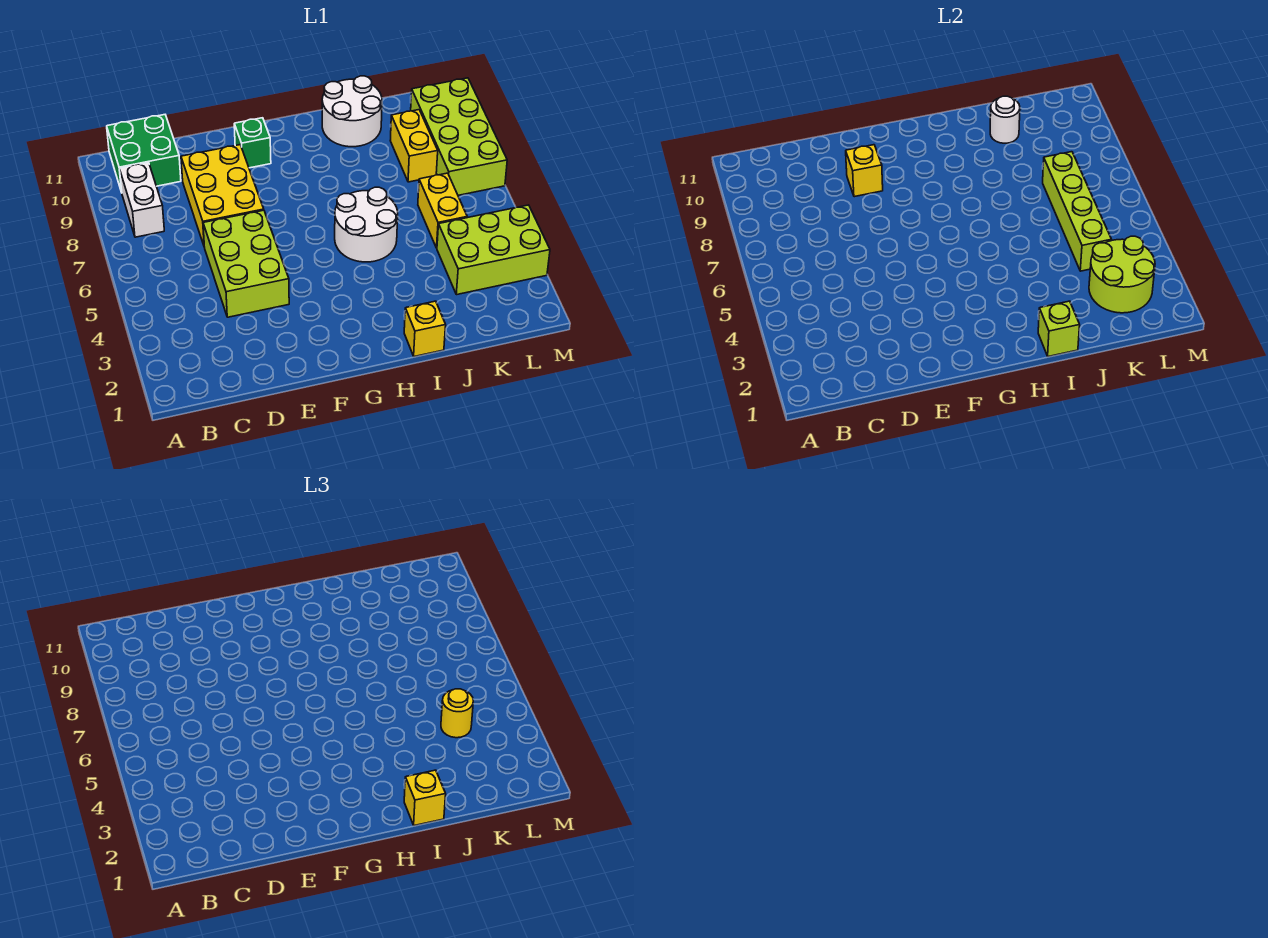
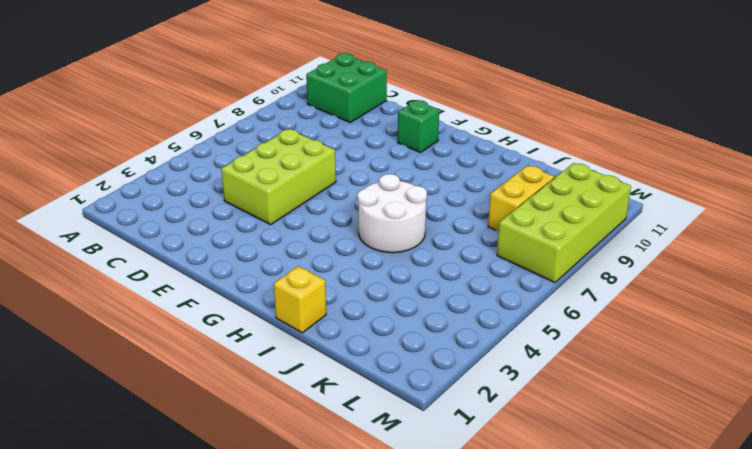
none -> white 1x2 brick [120,163,164,237]
none -> yellow 2x3 brick [181,145,264,245]
none -> white 2x2 round brick [322,76,382,147]

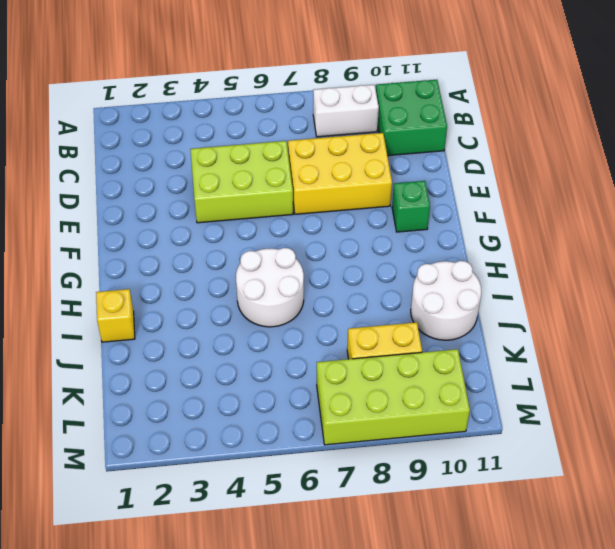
none -> lime 2x3 brick [437,205,550,295]
none -> yellow 1x2 brick [418,173,467,248]
none -> yellow 1x1 brick [846,145,883,197]

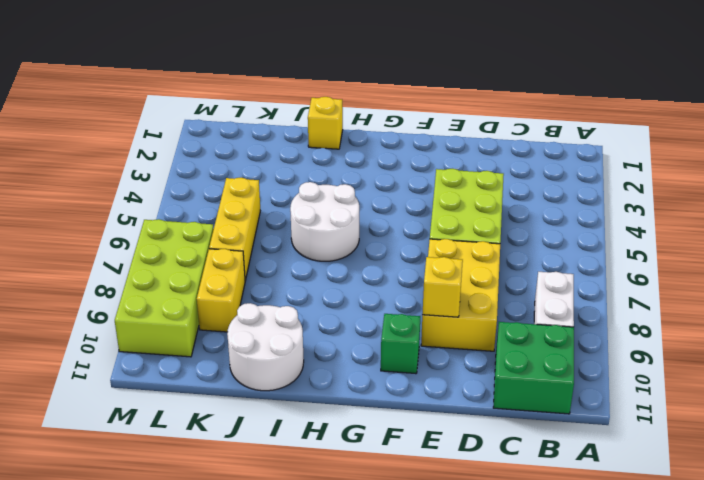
yellow 1x3 brick [209,178,260,281] -> yellow 1x2 brick [418,173,467,248]
none -> lime 2x3 brick [437,205,550,295]
none -> lime 1x1 brick [1038,301,1080,357]
none -> white 1x1 round brick [990,96,1020,143]

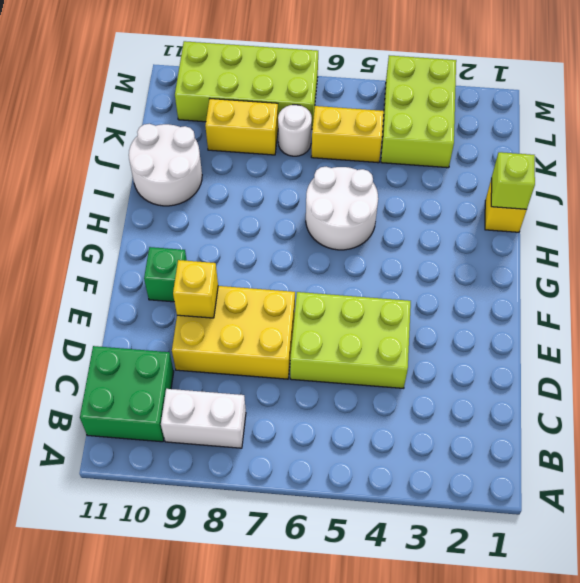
white 1x1 round brick [278,105,312,156] -> white 1x1 round brick moved to [990,96,1020,143]
none -> lime 2x2 round brick [1089,236,1155,313]
none -> lime 1x4 brick [1043,152,1112,271]
none -> yellow 1x1 brick [404,770,446,826]

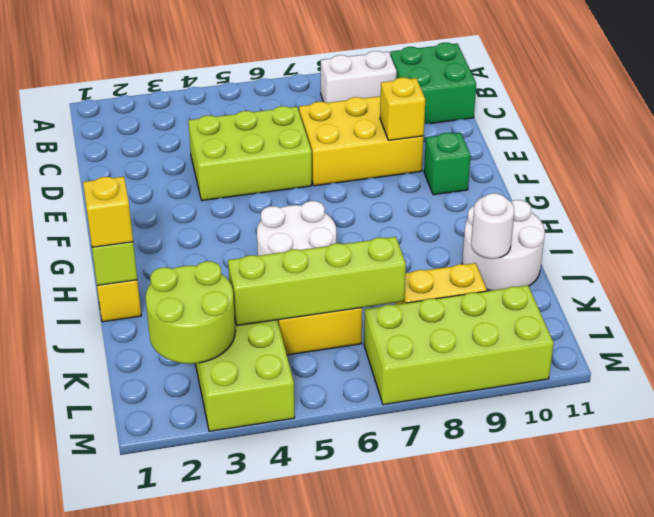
none -> yellow 1x1 round brick [441,689,473,738]

